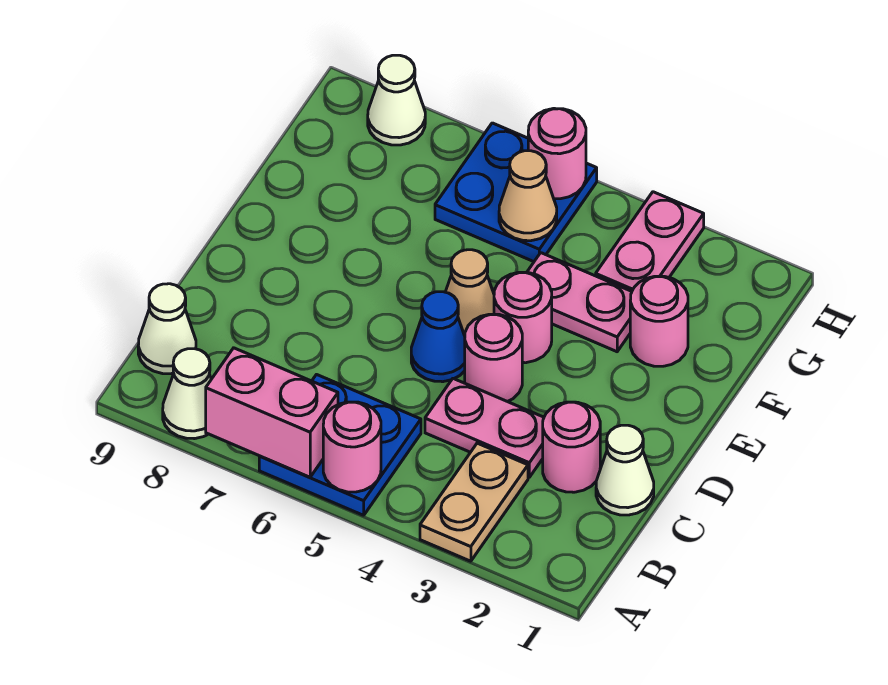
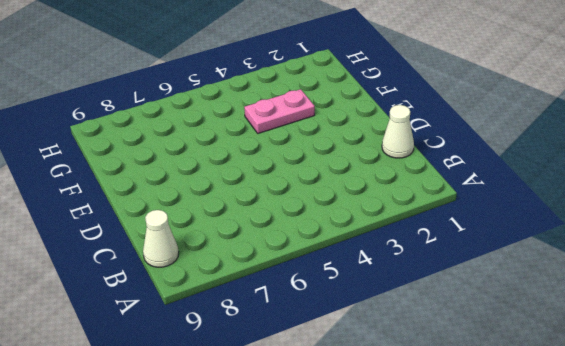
none -> tan 1x2 plate [420,443,528,561]
none -> blue 2x2 plate [259,375,421,515]
none -> white 1x1 cone [163,349,211,439]

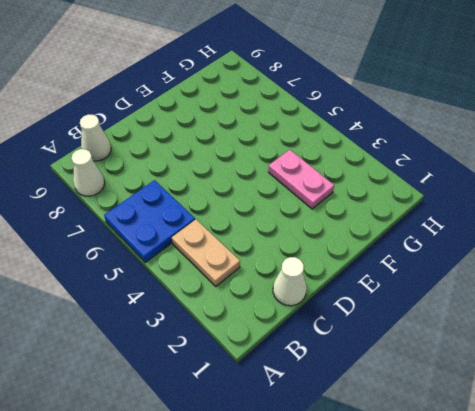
tan 1x2 plate [172,219,240,286] -> tan 1x2 plate turned to [420,443,528,561]
none -> pink 1x1 round brick [543,402,600,492]
none -> pink 1x2 plate [425,379,544,477]
none -> pink 1x1 round brick [465,314,522,402]

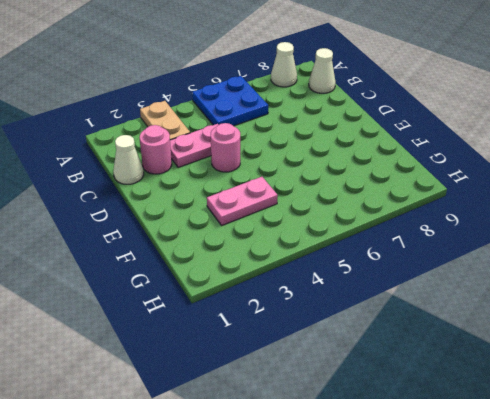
none -> blue 1x1 cone [411,292,465,382]
none -> pink 1x1 round brick [494,272,552,363]
none -> tan 1x1 cone [446,250,494,336]

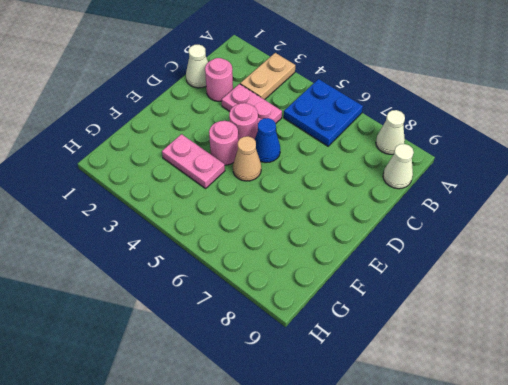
none -> pink 1x1 round brick [630,276,688,366]
none -> pink 1x2 plate [596,192,704,291]
none -> blue 2x2 plate [435,123,597,262]

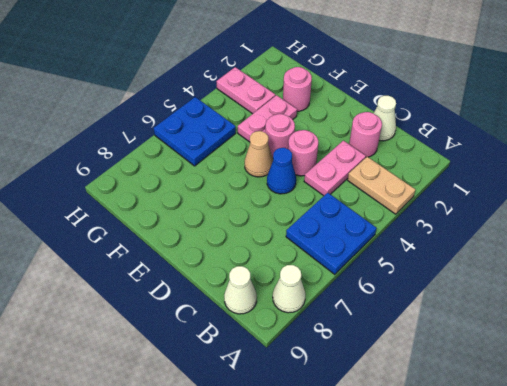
none -> white 1x1 cone [368,55,425,145]
none -> pink 1x1 round brick [323,402,381,492]
none -> pink 1x2 brick [206,348,338,477]

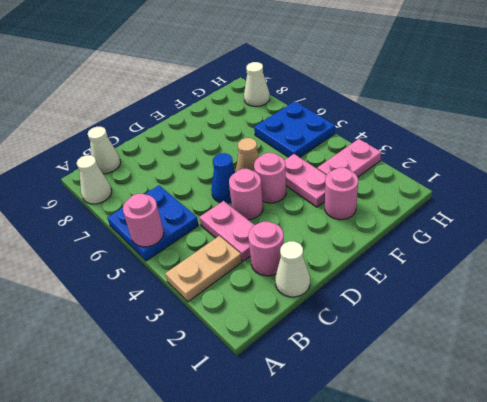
none -> pink 1x2 brick [206,348,338,477]
none -> tan 1x1 cone [499,151,557,241]
none -> pink 1x1 round brick [528,108,586,199]

